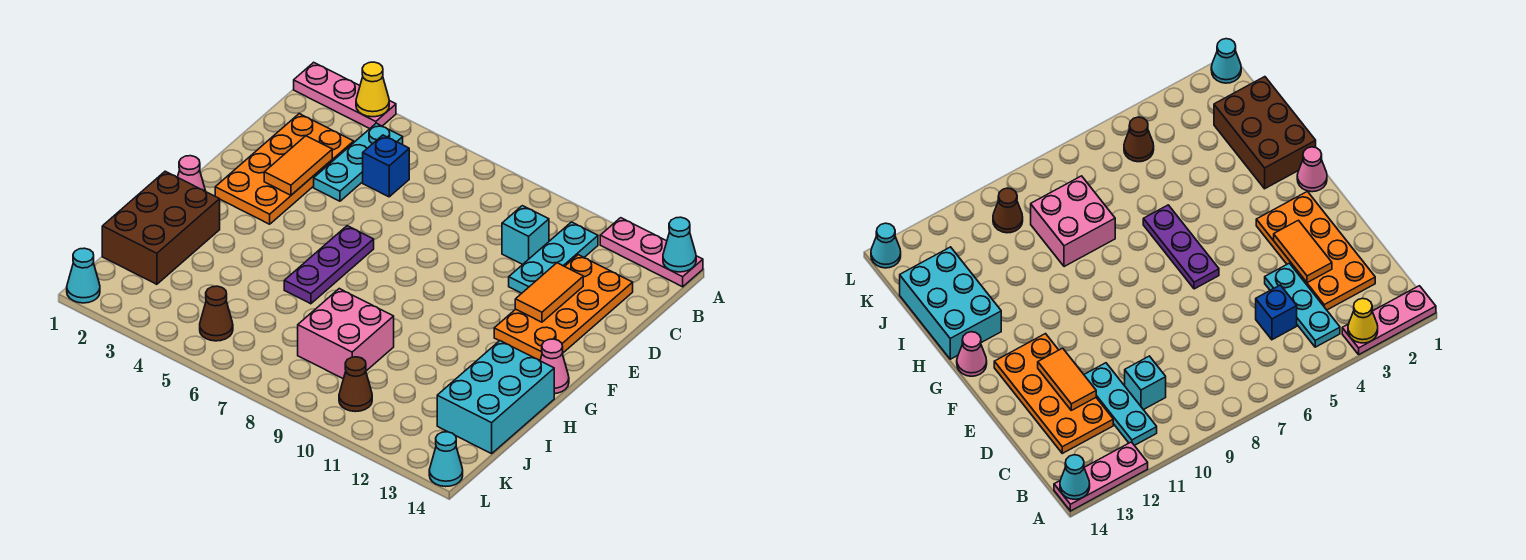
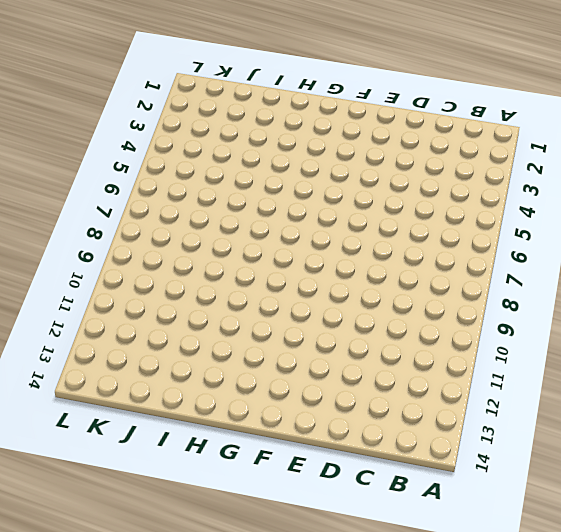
none -> pink 1x3 plate [294,62,396,129]
none -> pink 1x3 plate [600,218,703,287]
none -> cyan 1x3 plate [314,123,403,201]

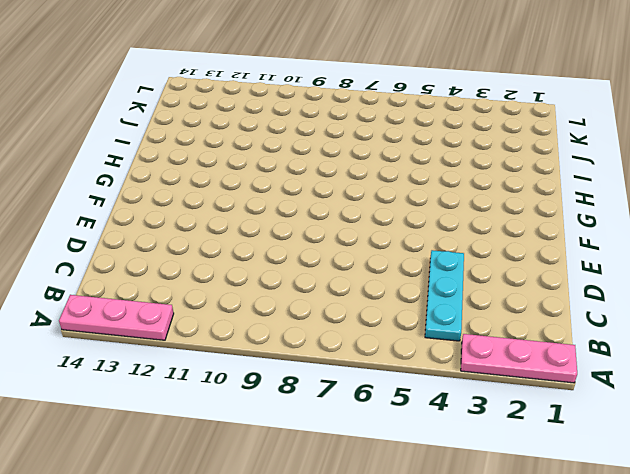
none -> cyan 1x3 plate [509,222,598,293]
none -> orange 2x4 plate [215,114,354,224]
none -> blue 1x1 brick [363,135,409,197]

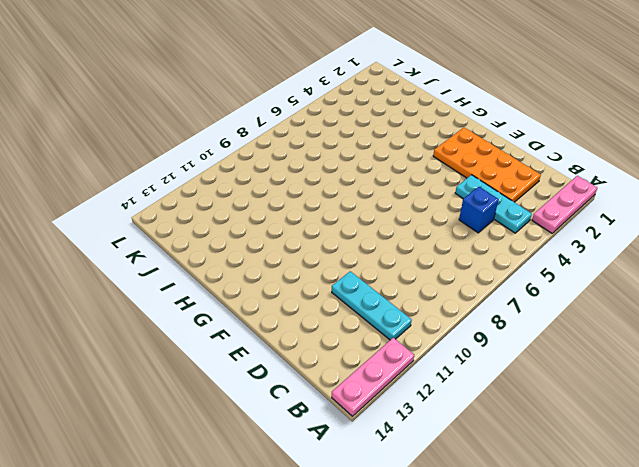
none -> cyan 1x1 brick [502,206,549,264]
none -> orange 2x4 plate [494,255,633,361]
none -> purple 1x3 plate [284,226,374,304]

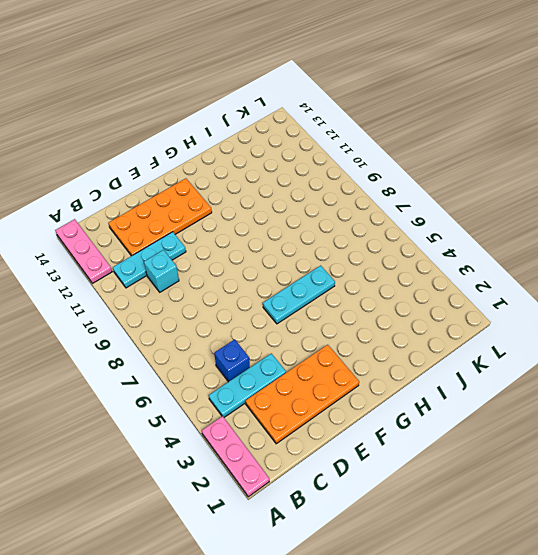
cyan 1x3 plate [263,266,335,324] -> purple 1x3 plate [284,226,374,304]
none -> pink 1x1 cone [178,156,205,191]
none -> pink 1x1 cone [540,339,569,394]
none -> brown 2x3 brick [102,171,220,284]

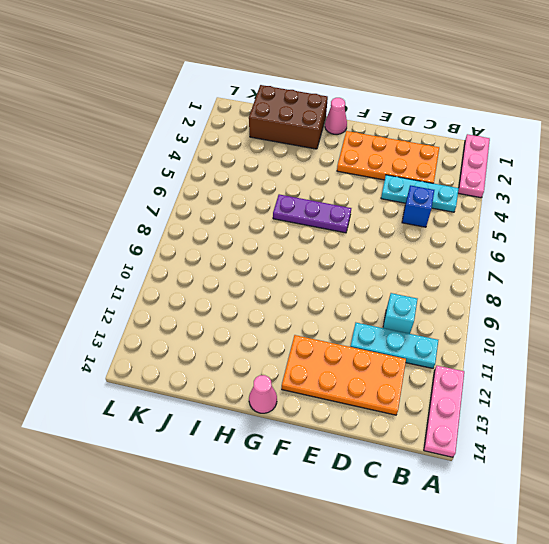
none -> cyan 2x3 brick [437,341,554,454]
none -> pink 2x2 brick [298,289,394,379]
none -> brown 1x1 cone [200,286,233,341]

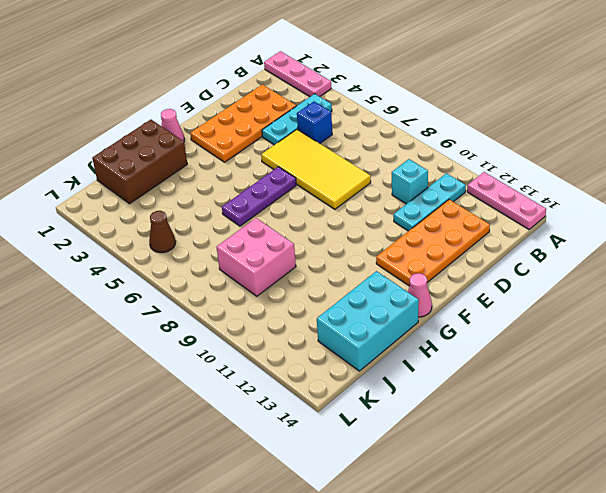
yellow 2x4 tile [261,130,371,209] -> none
none -> brown 1x1 cone [339,357,372,412]
none -> cyan 1x1 cone [67,248,100,303]
none -> cyan 1x1 cone [429,432,463,487]

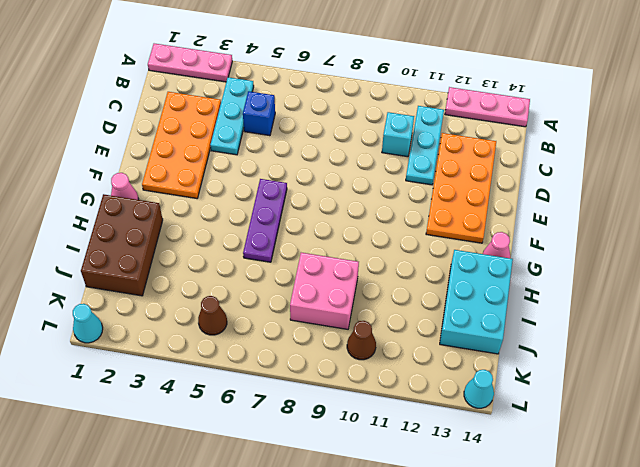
none -> yellow 1x1 cone [356,62,389,117]
none -> cyan 1x1 cone [663,217,696,272]
none -> orange 1x2 tile [264,136,332,195]

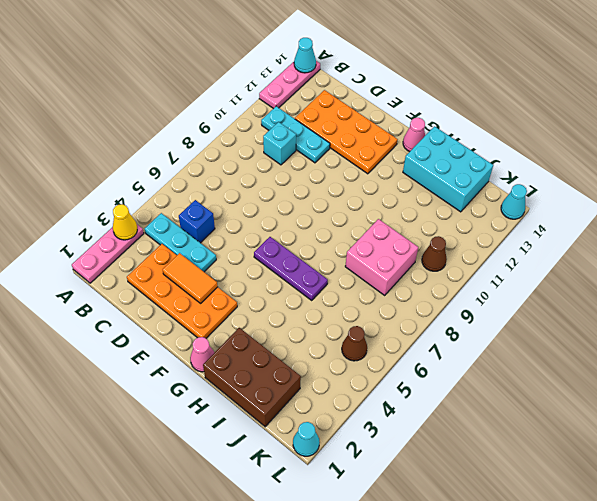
none -> orange 1x2 tile [515,263,583,322]

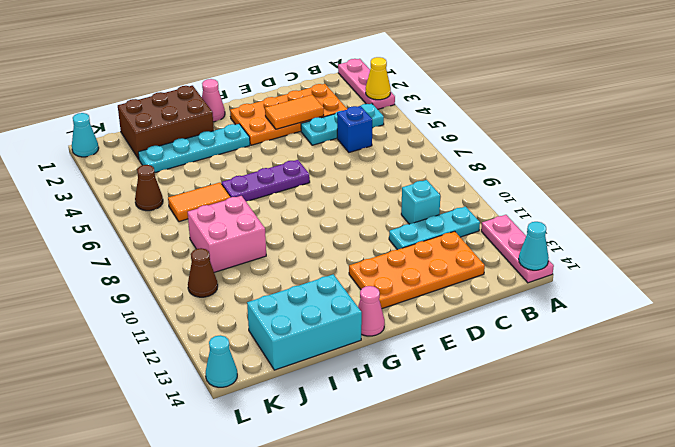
cyan 1x4 plate [138,124,250,173] -> none
orange 1x2 tile [168,183,230,222] -> orange 1x2 tile moved to [515,263,583,322]

